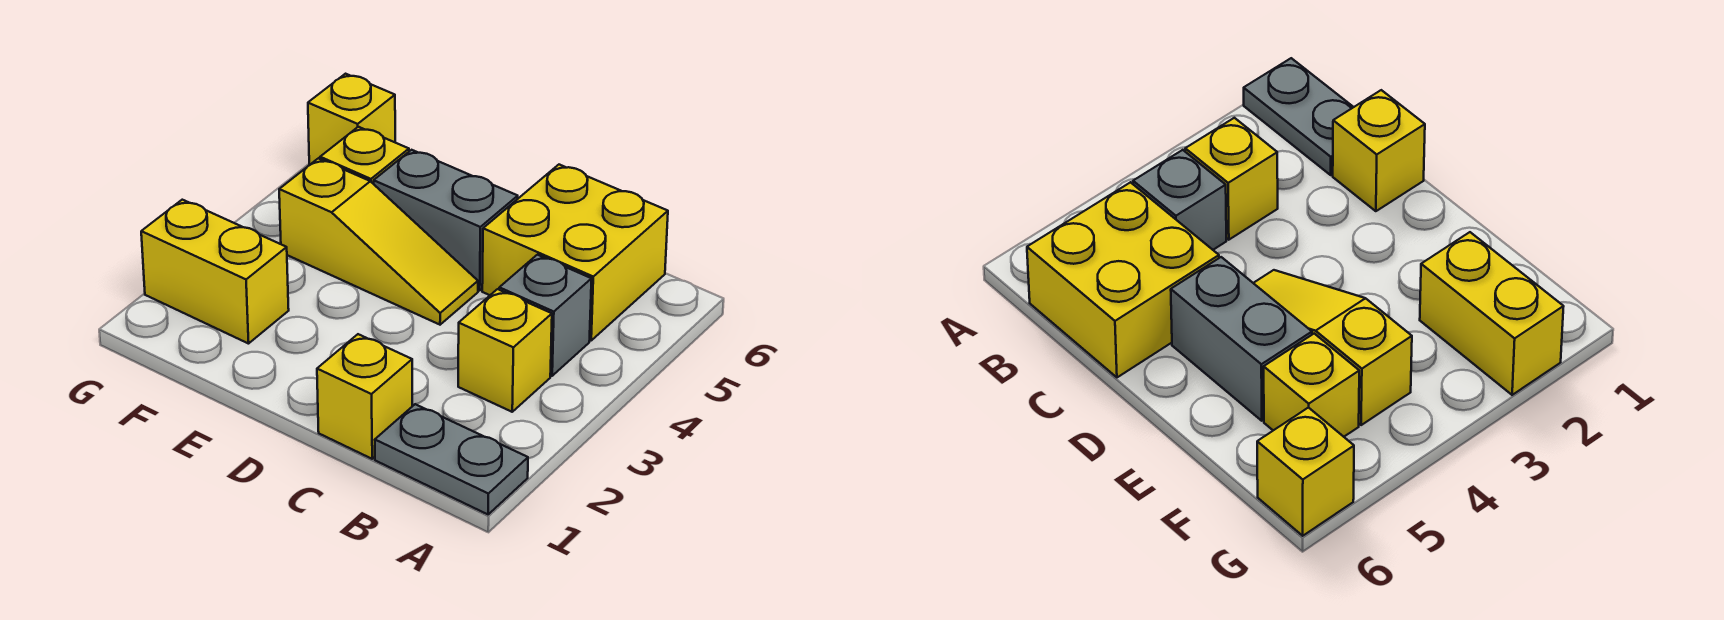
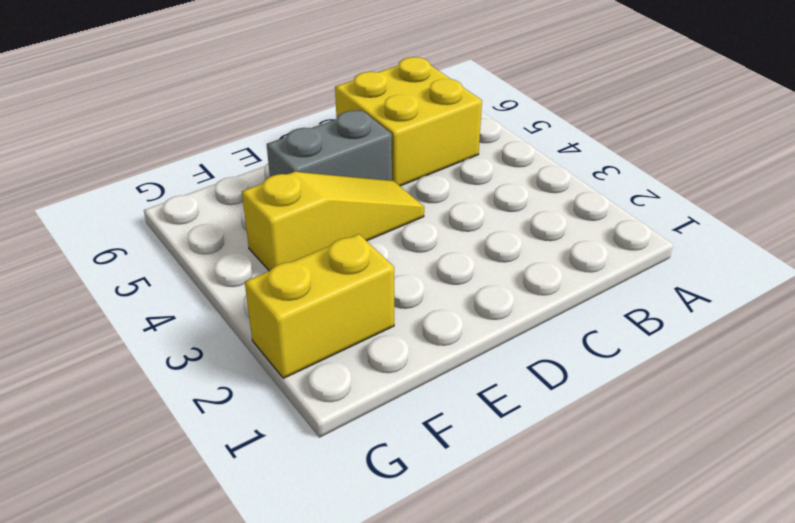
none -> grey 1x2 plate [375,404,528,514]
none -> yellow 1x1 brick [458,289,552,412]

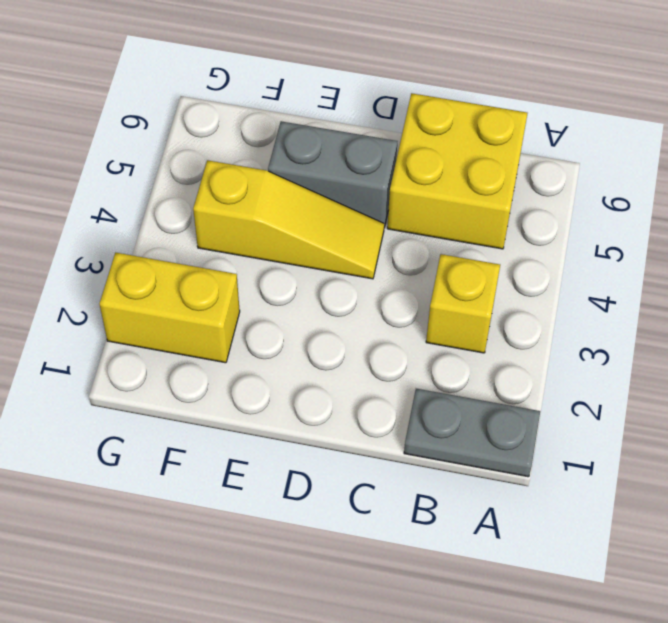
none -> grey 1x1 brick [499,255,591,376]
none -> yellow 1x1 brick [317,334,412,459]

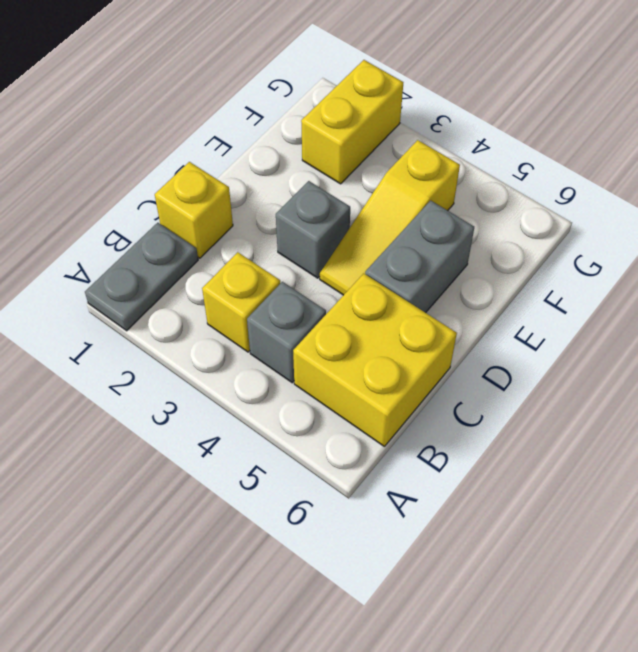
grey 1x1 brick [276,181,350,278] -> none
none -> yellow 1x1 brick [320,127,409,184]
none -> yellow 1x1 brick [308,74,395,165]

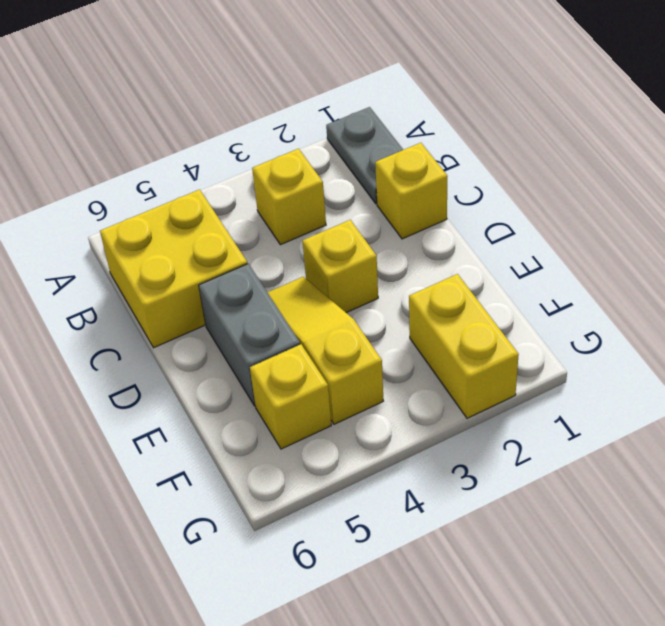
yellow 1x1 brick [302,220,378,313] -> yellow 1x1 brick moved to [308,74,395,165]
none -> grey 1x1 brick [499,255,591,376]

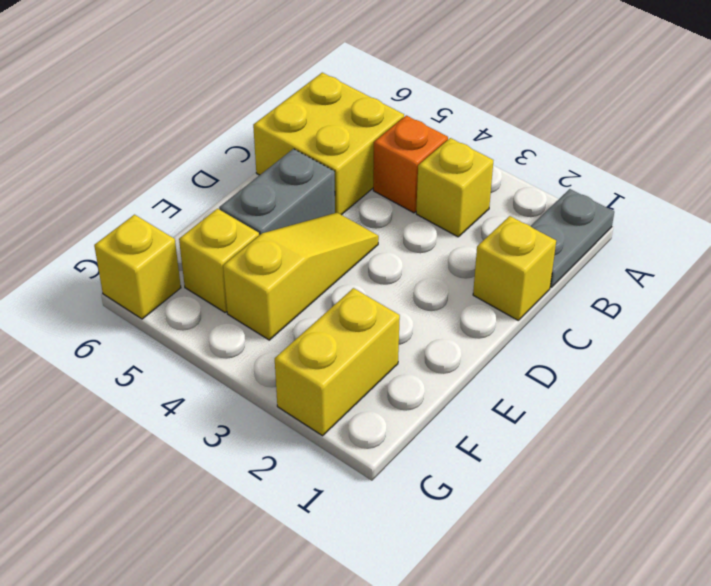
orange 1x1 brick [373,115,448,213] -> grey 1x1 brick [499,255,591,376]

